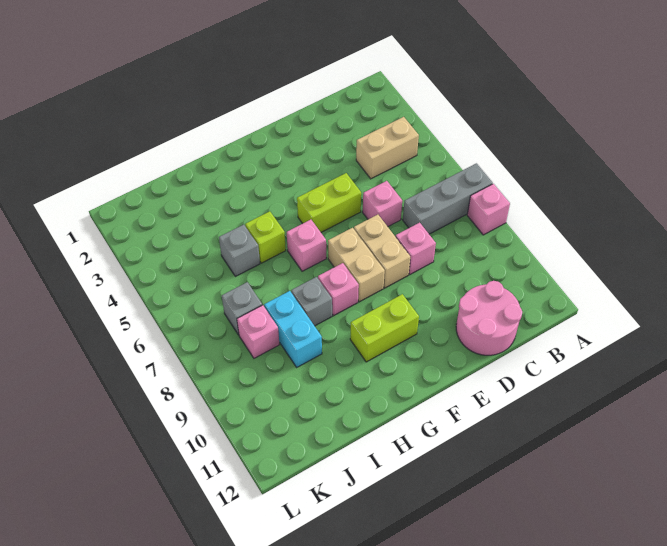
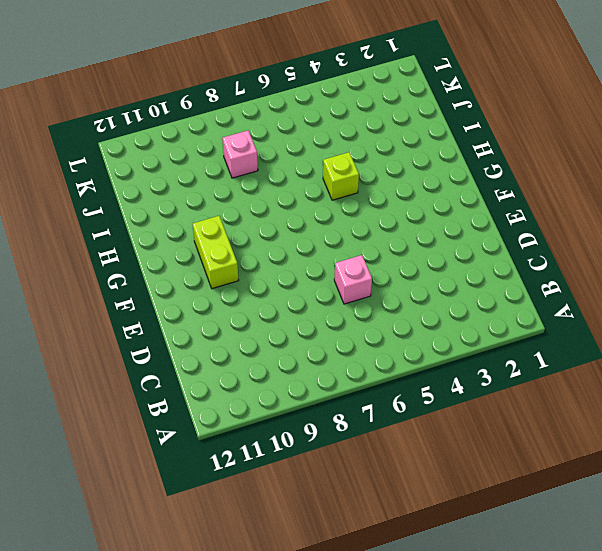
none -> grey 1x3 brick [403,163,493,234]
none -> pink 1x1 brick [467,184,510,235]
none -> tan 1x2 brick [356,117,419,179]

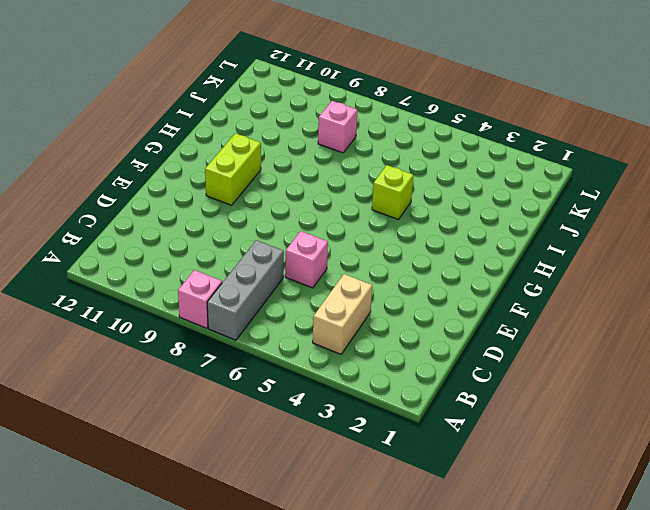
none -> pink 2x2 round brick [456,281,522,355]
none -> pink 1x1 brick [396,223,436,274]
none -> lime 1x2 brick [297,173,361,232]

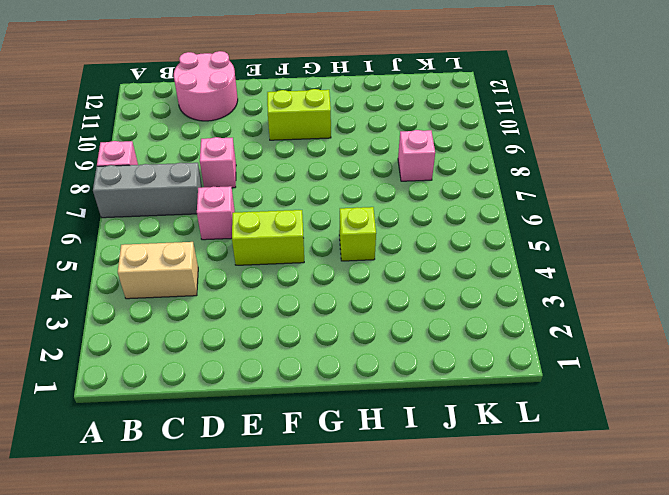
none -> tan 1x2 brick [354,215,410,288]
none -> tan 1x2 brick [328,228,385,302]
none -> pink 1x1 brick [287,220,326,271]

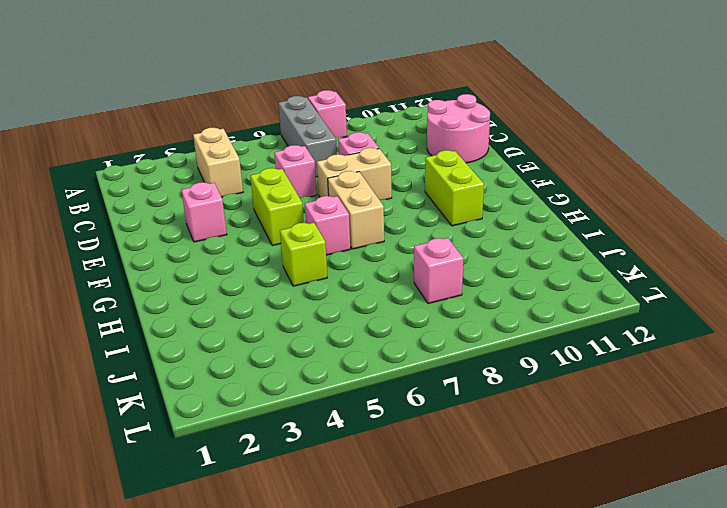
pink 1x1 brick [182,182,227,242] -> pink 1x1 brick moved to [318,263,359,316]
tan 1x2 brick [328,171,384,249] -> tan 1x2 brick turned to [328,228,385,302]
none -> grey 1x1 brick [291,277,332,326]
none -> grey 1x1 brick [219,224,260,276]
none -> cyan 1x2 brick [264,291,322,367]

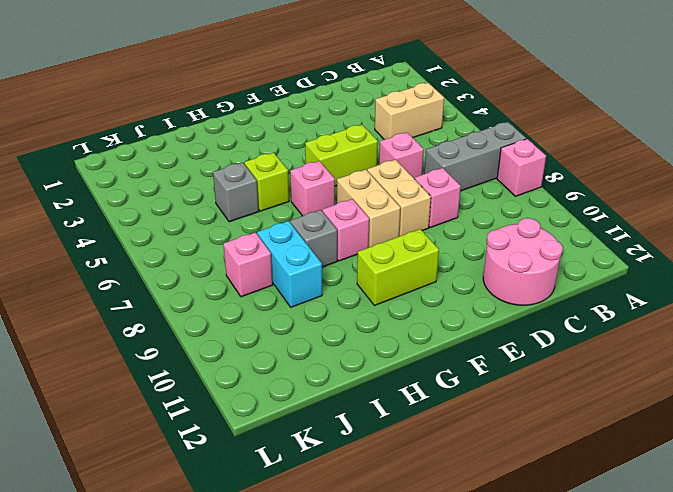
none -> grey 1x1 brick [222,282,262,335]

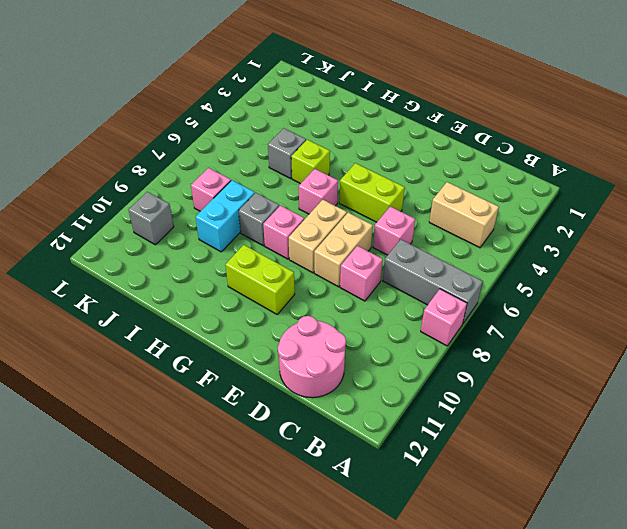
grey 1x1 brick [129,192,174,245] -> grey 1x1 brick moved to [222,282,262,335]

